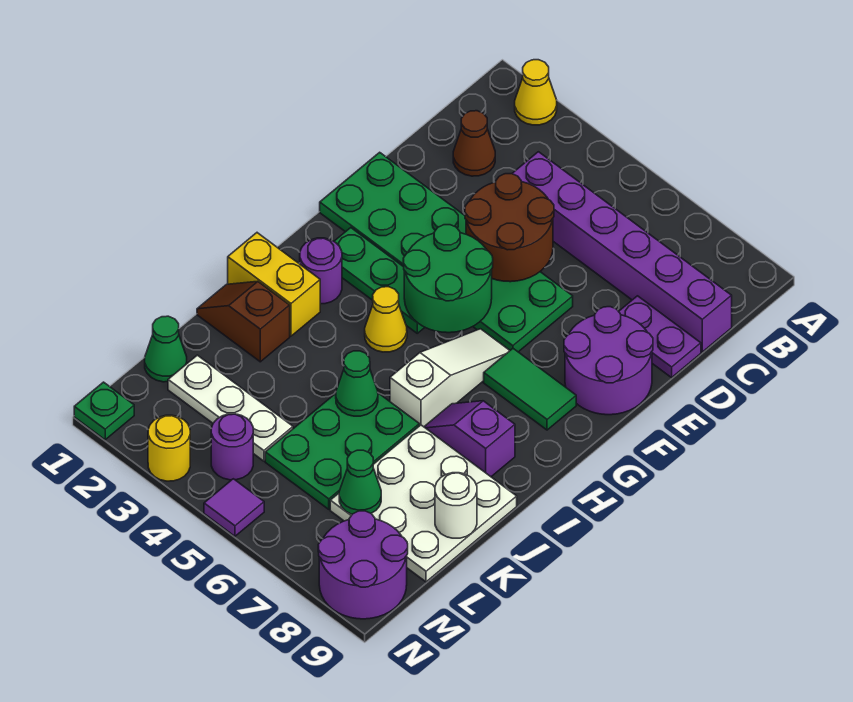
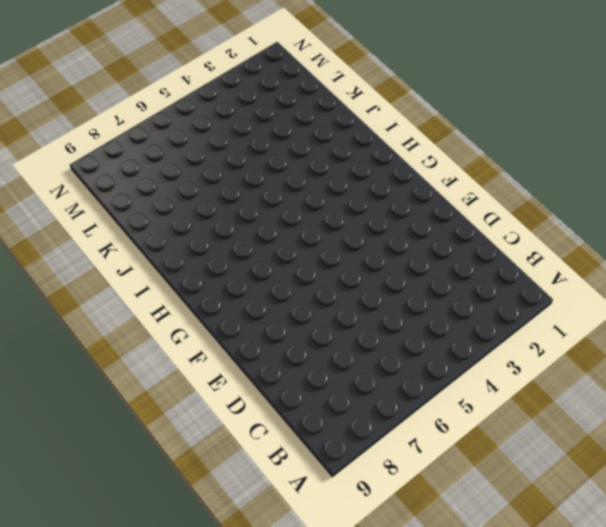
none -> yellow 1x1 cone [515,60,557,125]
none -> brown 1x1 cone [453,111,495,176]
none -> purple 1x6 brick [512,152,732,352]

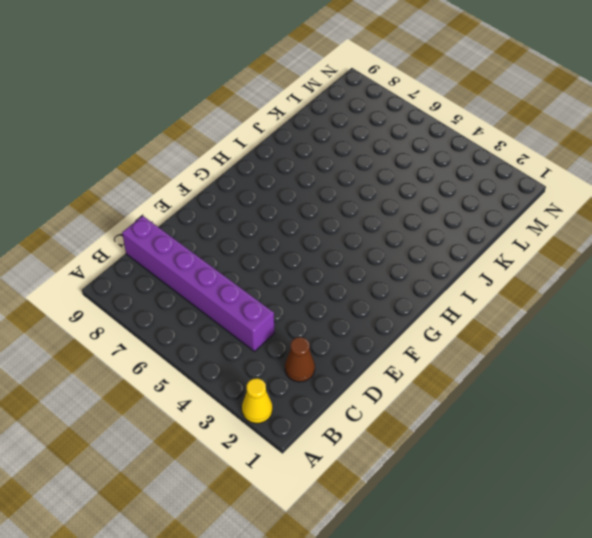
none -> purple 1x2 plate [619,296,701,377]
none -> green 2x6 plate [320,152,573,352]
none -> purple 2x2 round brick [564,307,653,415]

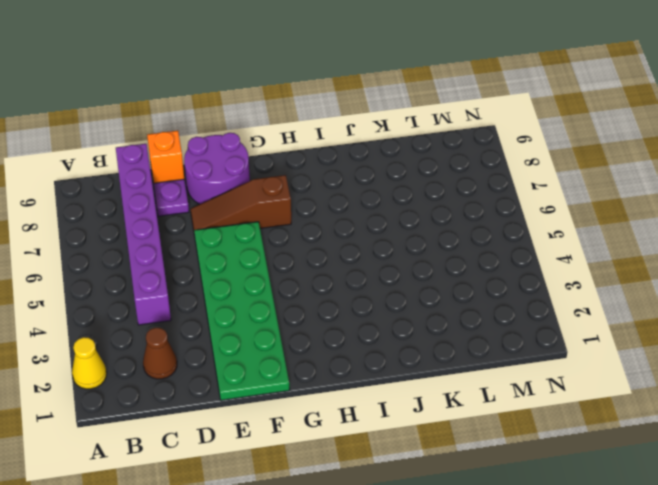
orange 1x1 brick [147,131,184,183] -> none
brown 1x3 slope [191,175,291,230] -> green 1x2 tile [484,349,576,430]
none -> green 1x3 plate [334,228,425,333]
none -> white 1x3 slope [390,329,510,427]
none -> purple 1x1 round brick [300,238,342,304]

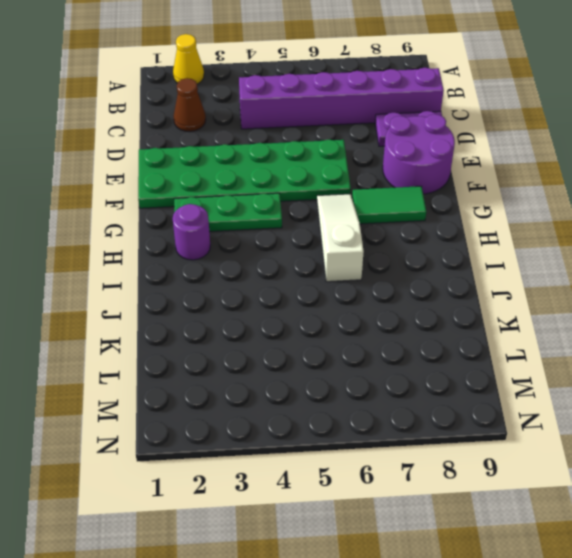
none -> yellow 1x1 cone [365,287,407,352]
none -> yellow 1x2 brick [228,233,320,336]
none -> purple 1x2 slope [424,401,515,477]

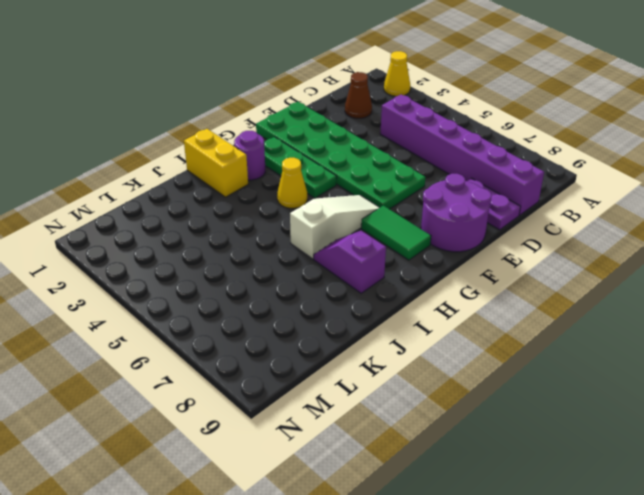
none -> brown 1x2 slope [197,281,290,362]
none -> green 2x3 plate [265,393,419,509]
none -> white 3x3 plate [330,425,517,582]

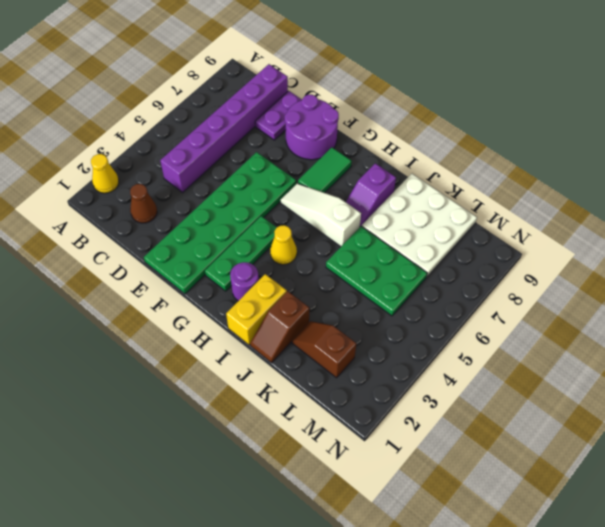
brown 1x2 slope [292,321,356,378] -> white 1x3 plate [168,355,293,461]
none -> green 1x1 cone [145,316,187,382]
none -> purple 1x1 round brick [211,414,253,480]
none -> purple 2x2 round brick [318,511,408,619]

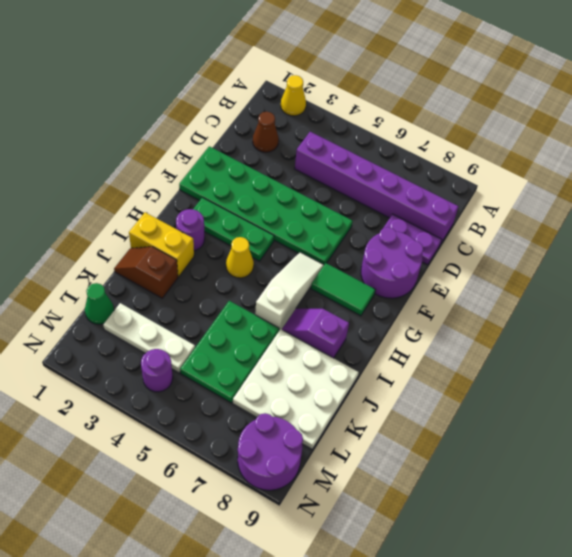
none -> green 1x1 plate [74,382,134,440]
none -> yellow 1x1 round brick [148,415,190,481]
none -> purple 1x1 tile [204,479,264,536]

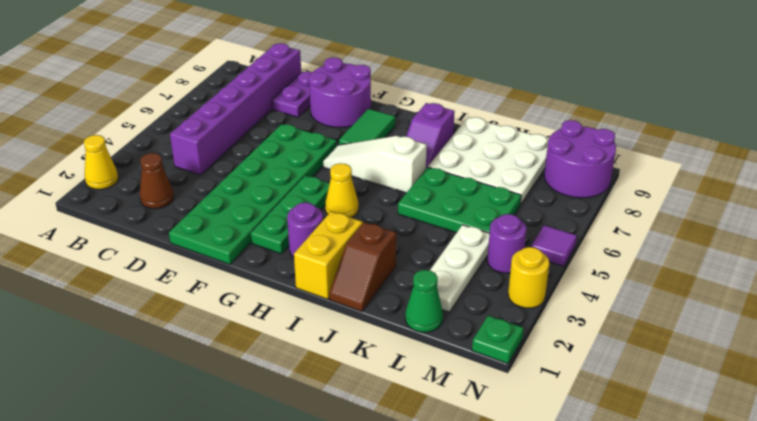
none -> brown 2x2 round brick [465,174,554,282]
none -> green 2x2 round brick [403,225,493,333]
none -> green 1x1 cone [336,351,378,416]

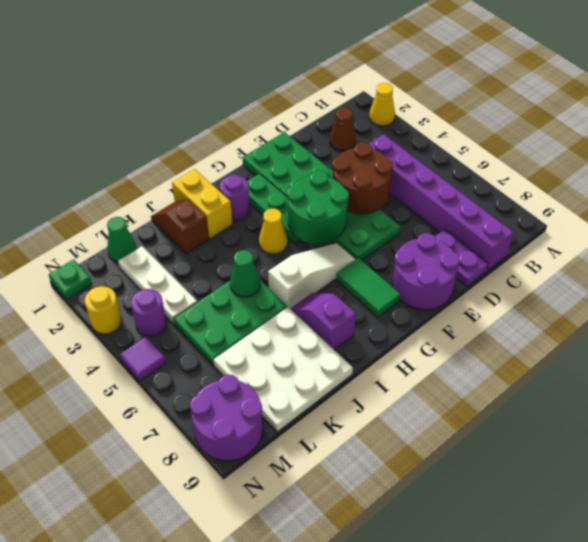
none -> white 1x1 round brick [435,473,477,538]
none -> green 1x1 cone [339,450,381,514]

